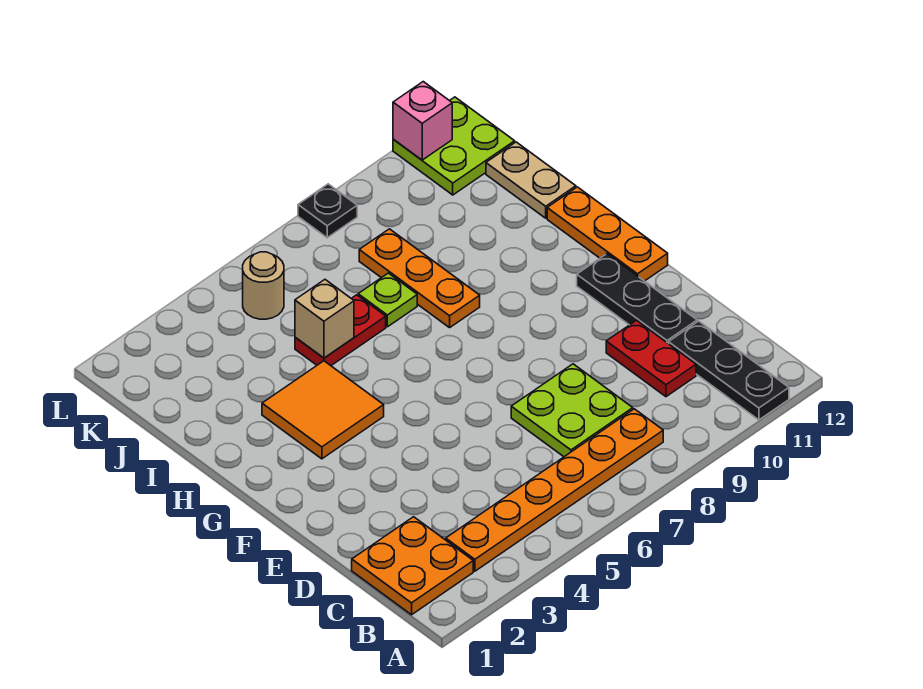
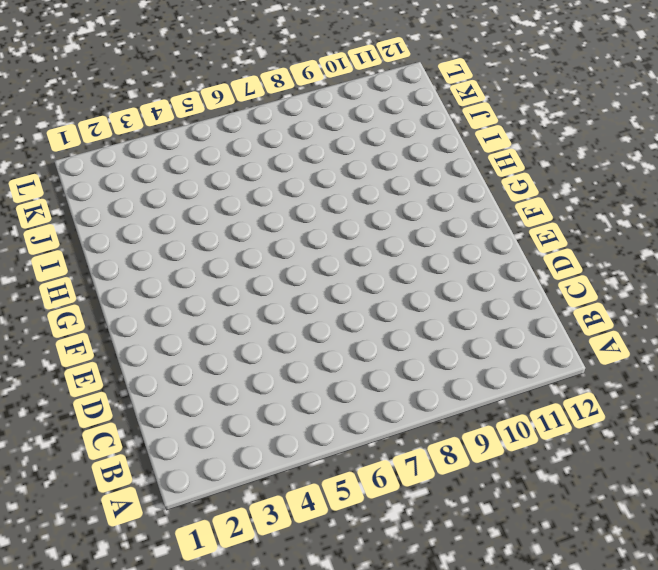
none -> black 1x3 plate [669,321,789,420]
none -> orange 2x2 plate [352,517,473,615]
none -> orange 1x6 plate [446,409,663,571]

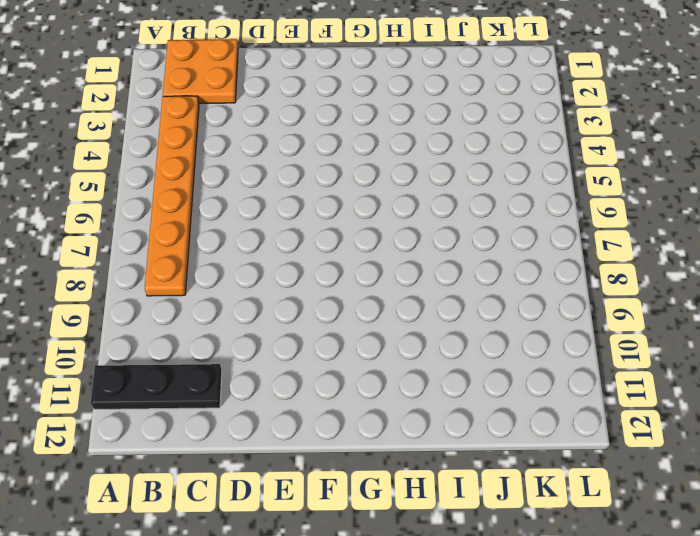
none -> lime 2x2 plate [511,364,633,457]
none -> red 1x2 plate [606,320,696,397]
none -> black 1x3 plate [577,254,697,344]

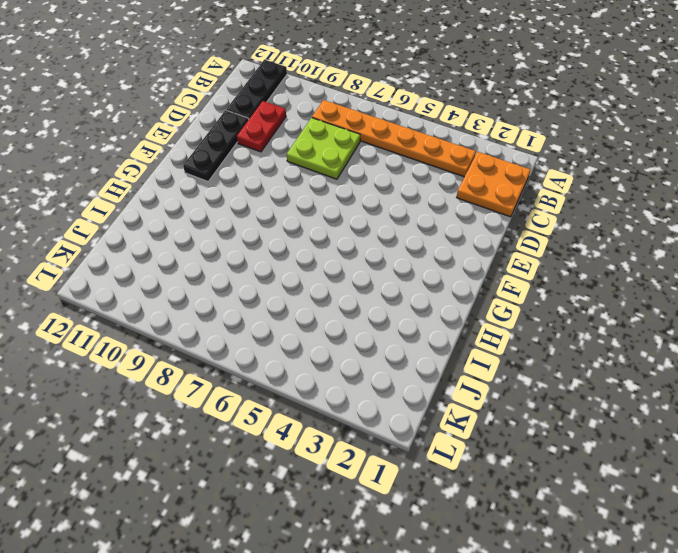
none -> orange 1x3 plate [547,187,668,281]
none -> orange 2x2 tile [262,361,384,459]
none -> orange 1x3 plate [359,229,480,328]

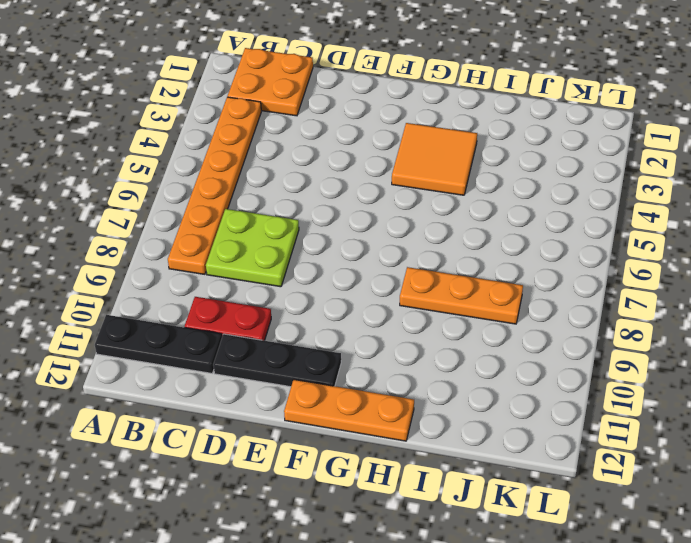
none -> red 1x2 plate [295,295,386,366]
none -> lime 1x1 plate [358,273,417,327]
none -> tan 1x2 plate [486,142,576,218]

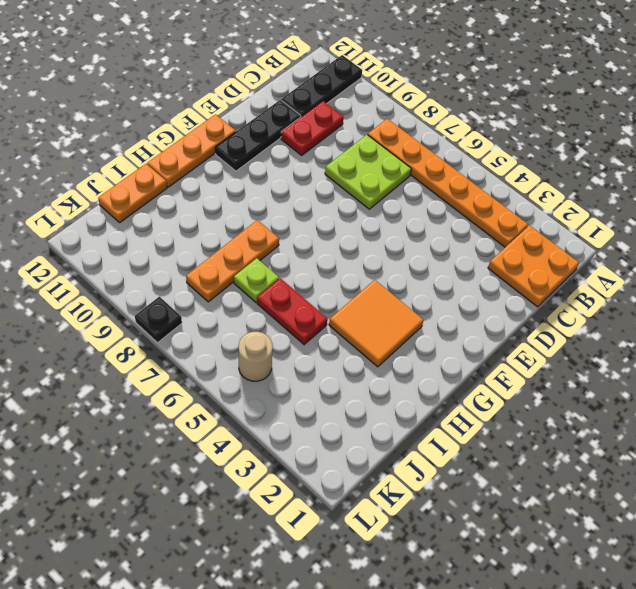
orange 1x2 plate [98,164,167,222] -> tan 1x2 plate [486,142,576,218]
none -> lime 2x2 plate [393,97,515,195]
none -> tan 1x1 brick [295,280,354,358]
none -> pink 1x1 brick [393,82,452,160]

